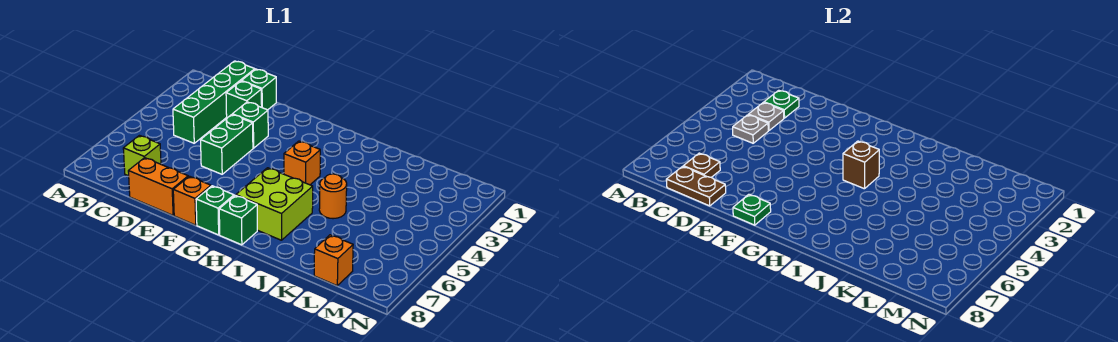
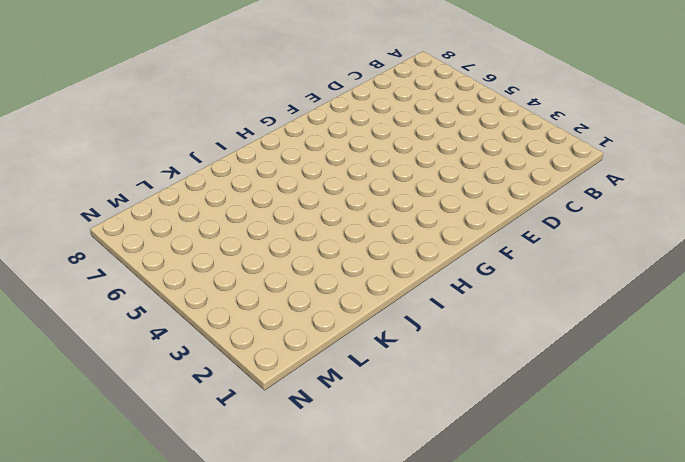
none -> green 1x4 brick [173,61,255,143]
none -> lime 1x1 brick [123,136,161,176]
none -> green 1x1 brick [242,69,276,110]

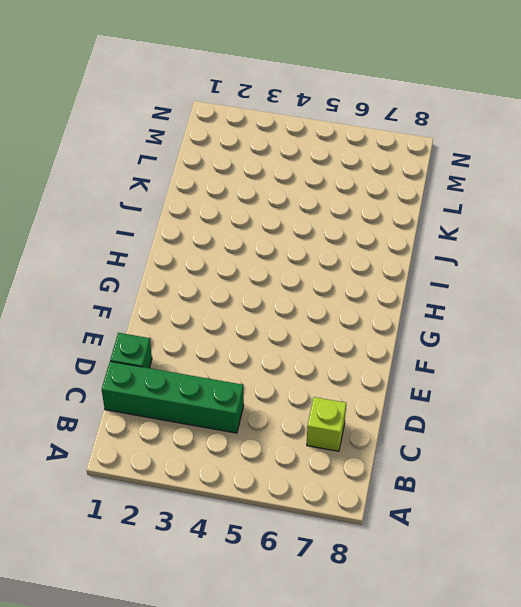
none -> green 1x1 brick [226,81,262,118]
none -> orange 1x2 brick [128,158,188,215]
none -> green 1x1 brick [232,102,268,148]

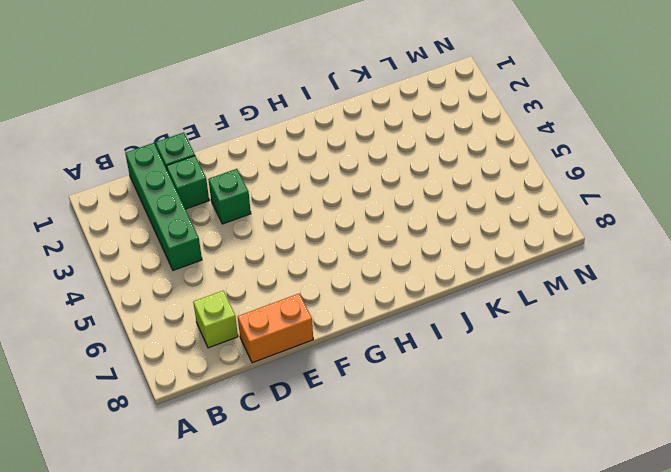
none -> green 1x2 brick [201,115,253,174]
none -> orange 1x1 brick [173,176,211,225]
none -> green 1x1 brick [196,186,234,235]

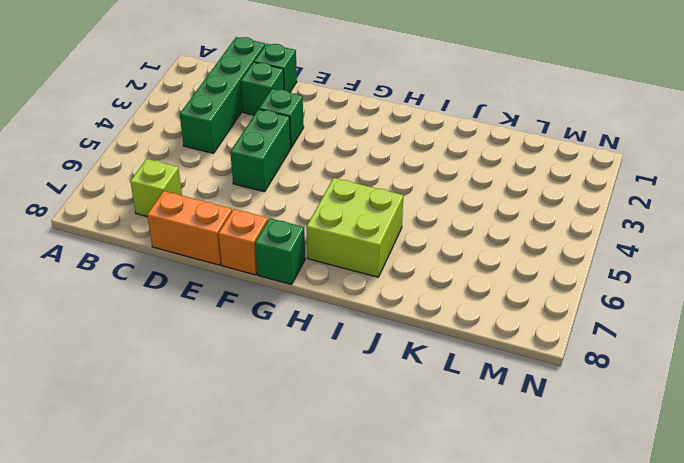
none -> orange 1x1 brick [284,141,320,185]
none -> green 1x1 brick [219,195,257,245]
none -> orange 1x1 round brick [319,174,347,219]

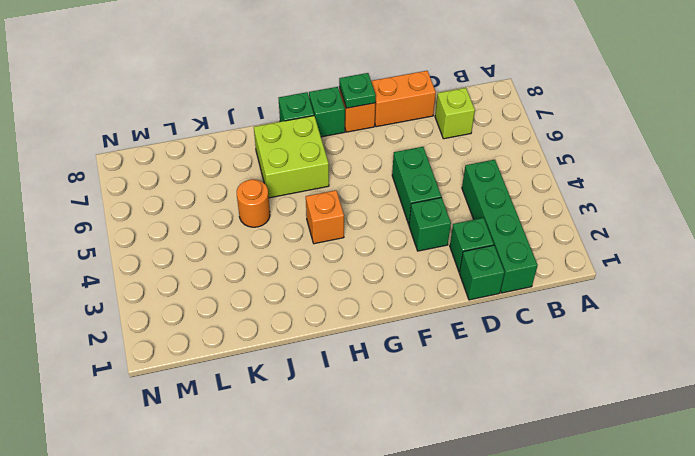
none -> orange 1x1 brick [314,235,353,286]
none -> green 1x1 plate [764,90,799,118]
none -> grey 1x1 plate [748,103,784,131]

